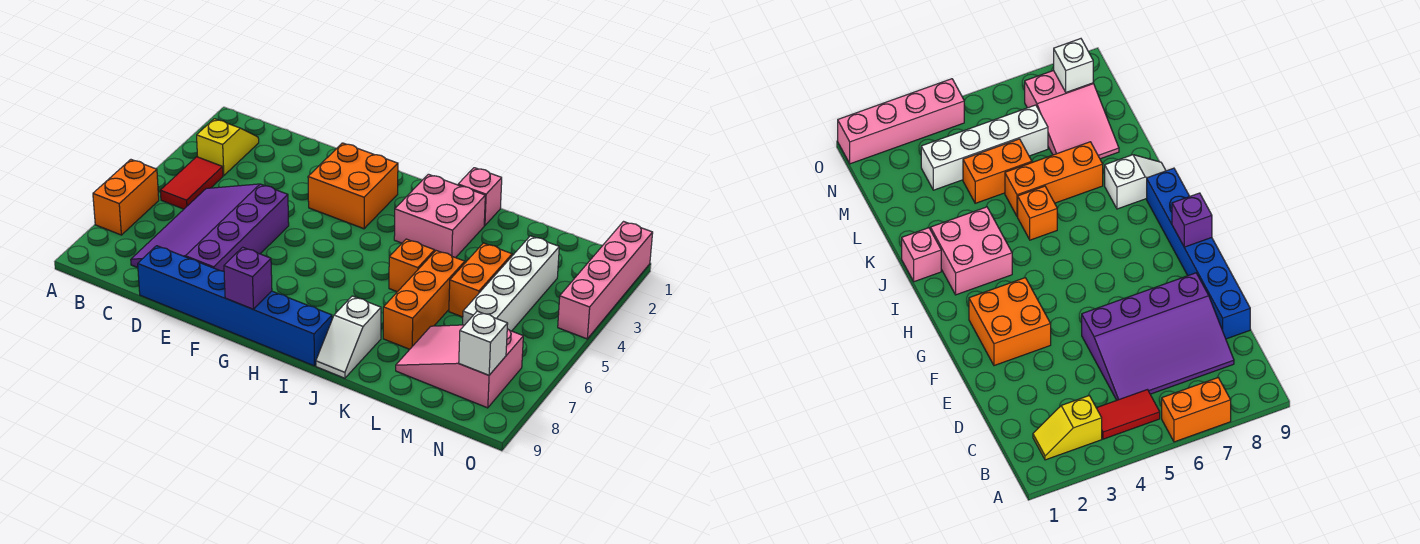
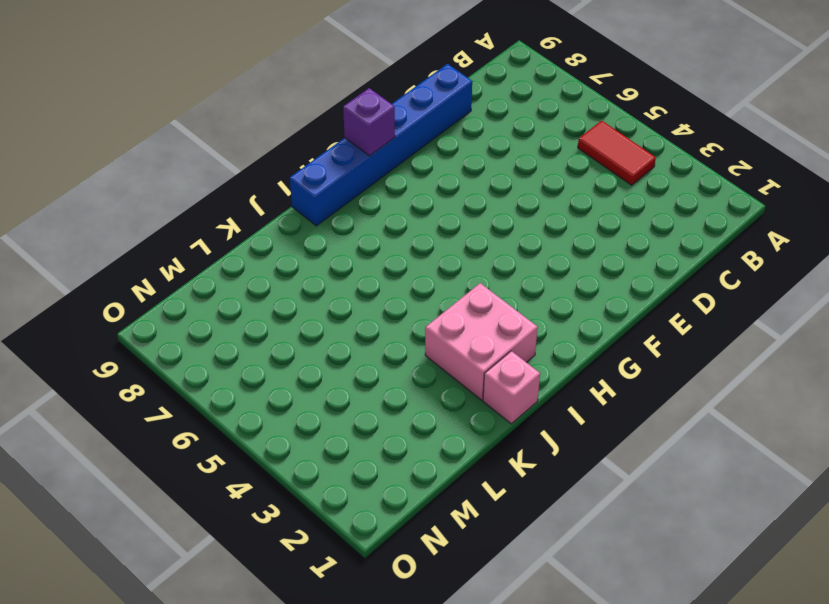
none -> orange 1x2 brick [93,160,159,235]
none -> yellow 1x2 slope [197,119,259,176]
none -> purple 3x4 slope [131,184,289,271]

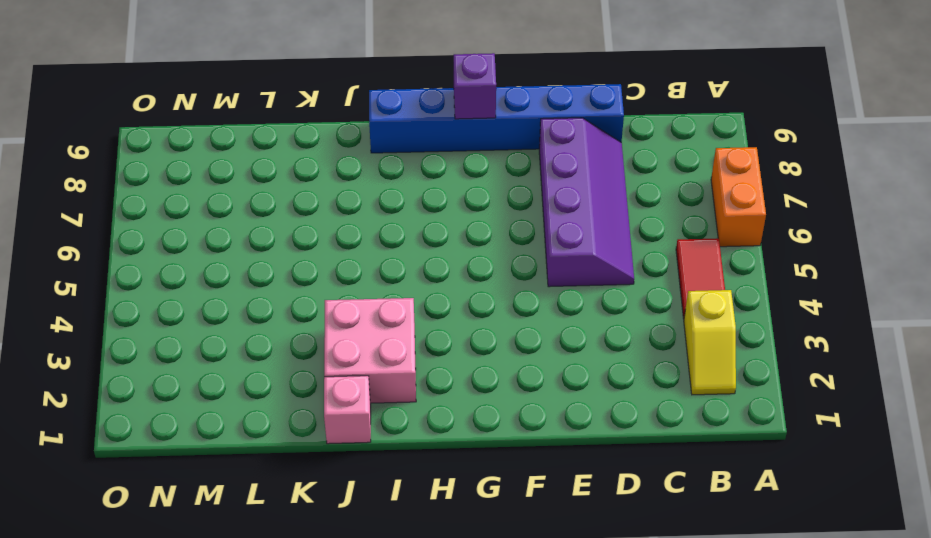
purple 2x4 slope [539,118,634,287] -> purple 3x4 slope [131,184,289,271]
none -> orange 2x2 brick [308,143,398,229]
none -> orange 1x1 brick [389,239,435,292]
none -> white 1x2 slope [316,296,381,378]

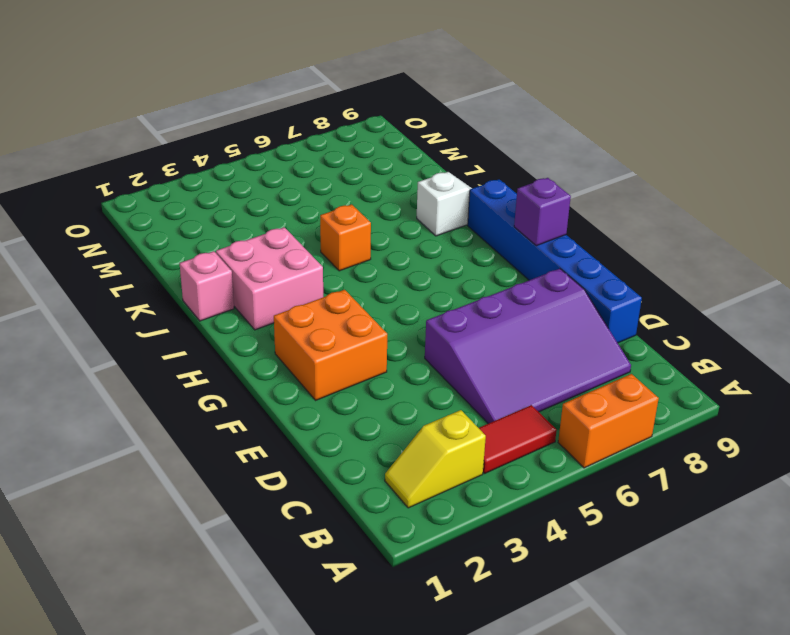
none -> orange 1x3 brick [383,251,465,349]
none -> orange 1x2 brick [449,243,512,317]
none -> pink 2x3 slope [396,325,523,408]

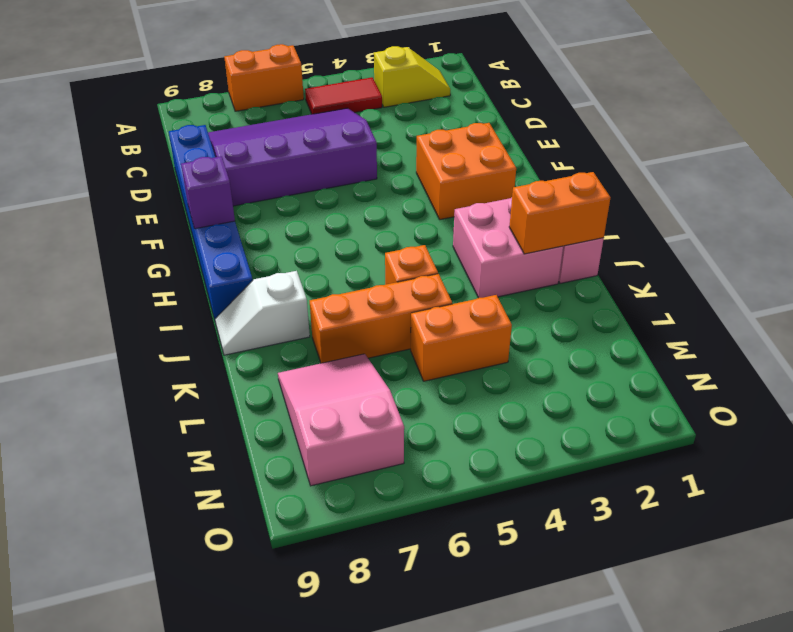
orange 1x2 brick [509,172,610,254] -> none
none -> white 1x4 brick [463,236,559,331]
none -> pink 1x4 brick [558,222,653,339]
none -> white 1x1 brick [459,311,508,375]

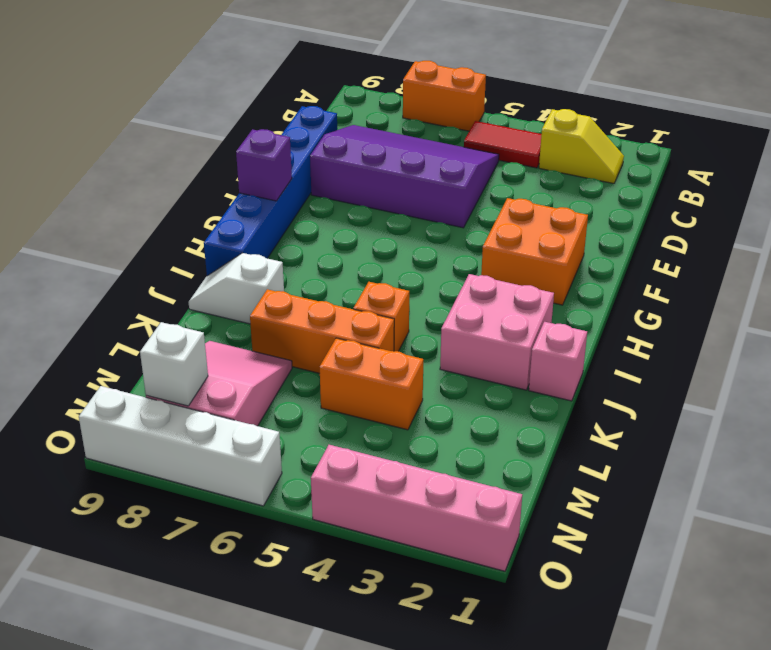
white 1x4 brick [79,386,282,506] -> white 1x4 brick moved to [463,236,559,331]

